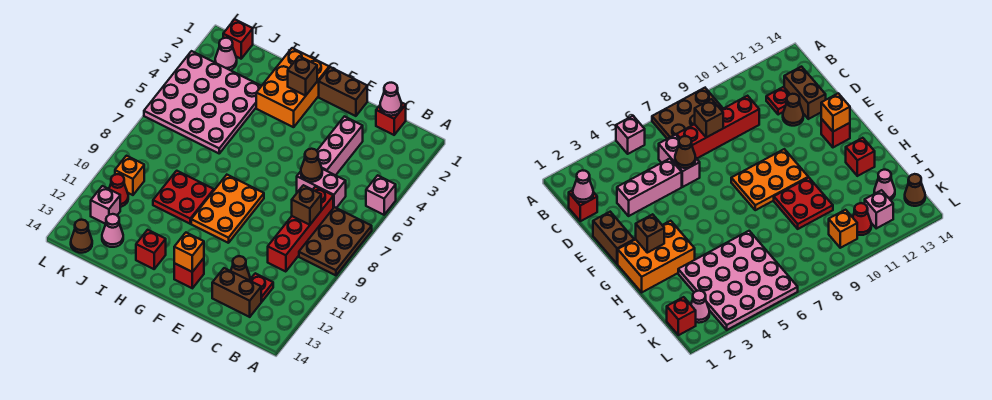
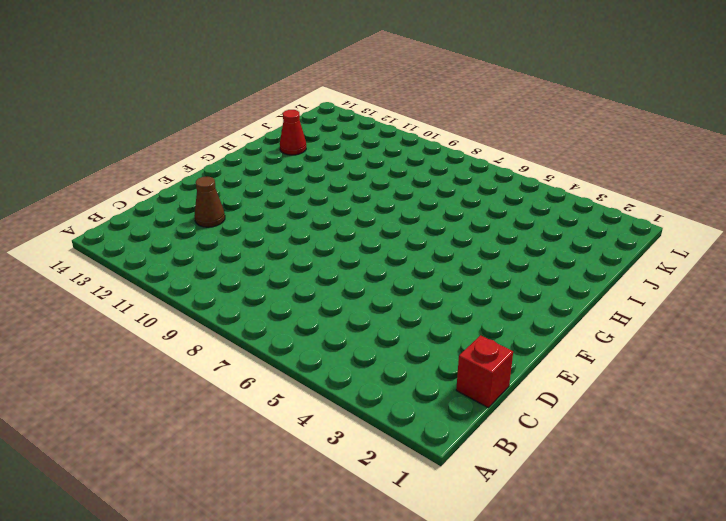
red 1x1 cone [280,110,306,155] -> red 1x1 cone moved to [109,174,128,207]
none -> pink 1x1 brick [366,175,396,215]
none -> brown 2x3 plate [299,207,372,275]
none -> pink 1x2 brick [297,169,346,208]

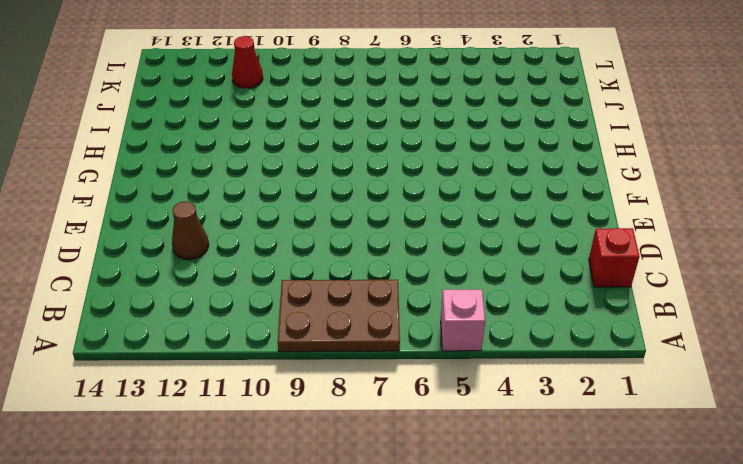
none -> pink 1x2 brick [297,169,346,208]
none -> red 1x4 brick [268,187,333,272]
none -> red 1x1 plate [250,273,273,302]

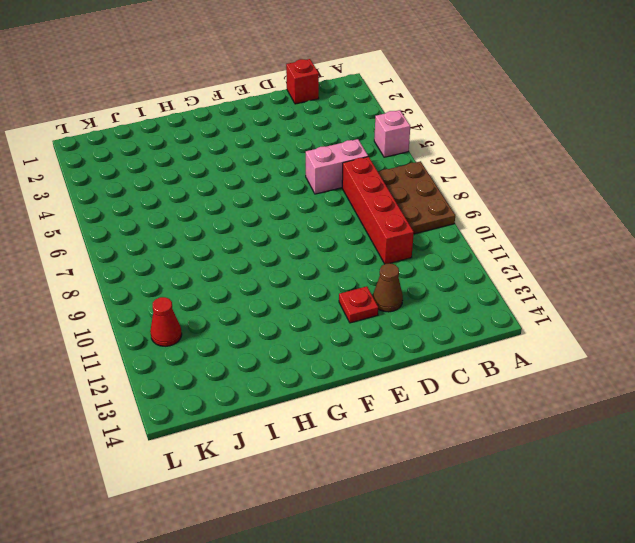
red 1x1 plate [339,286,378,323] -> red 1x1 plate moved to [250,273,273,302]
none -> brown 1x2 brick [212,268,261,317]
none -> pink 1x3 brick [317,116,363,175]
none -> brown 1x2 brick [319,67,367,116]

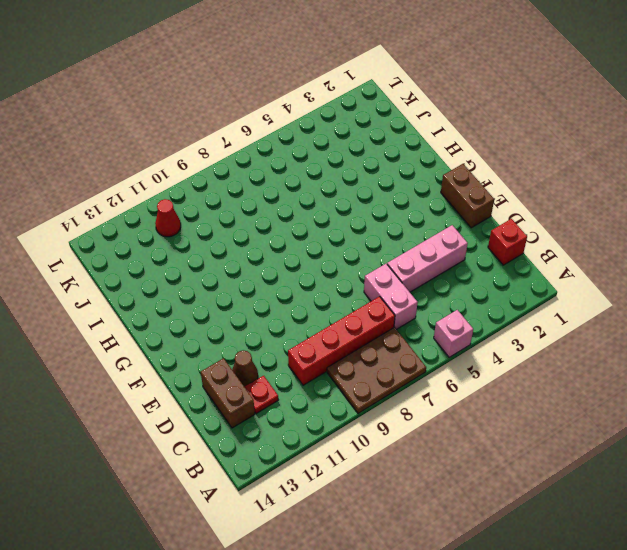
none -> orange 2x3 plate [191,175,264,243]
none -> red 1x1 brick [174,258,204,288]
none -> orange 2x3 brick [256,48,329,127]

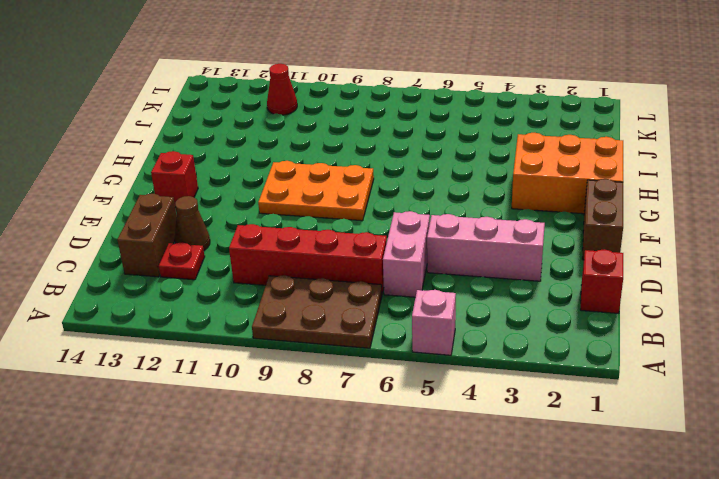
none -> red 2x2 plate [153,171,214,224]
none -> red 1x1 brick [136,230,166,269]
none -> pink 4x4 plate [144,51,261,153]

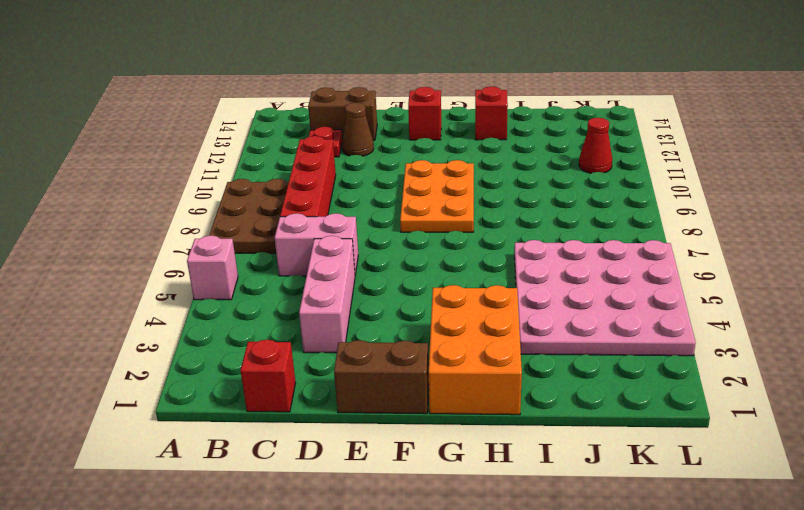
none -> red 2x2 plate [153,171,214,224]
none -> pink 1x1 cone [102,214,123,247]
none -> red 1x1 brick [223,19,253,59]

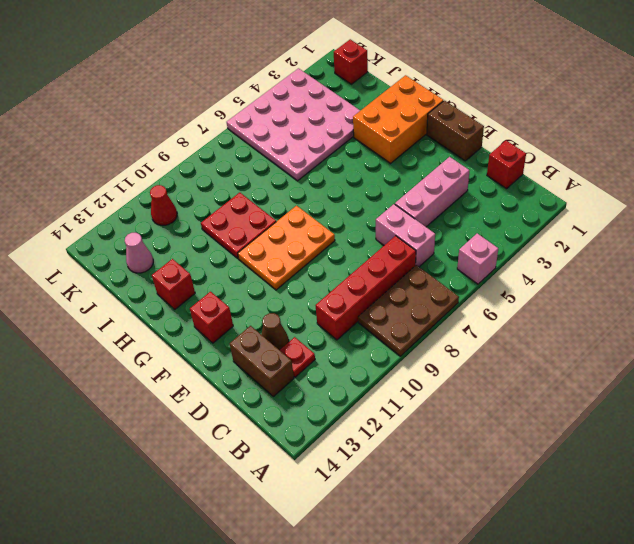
none -> pink 1x1 cone [215,38,237,70]
none -> orange 1x1 brick [115,156,144,195]
none -> pink 1x1 brick [91,186,120,224]

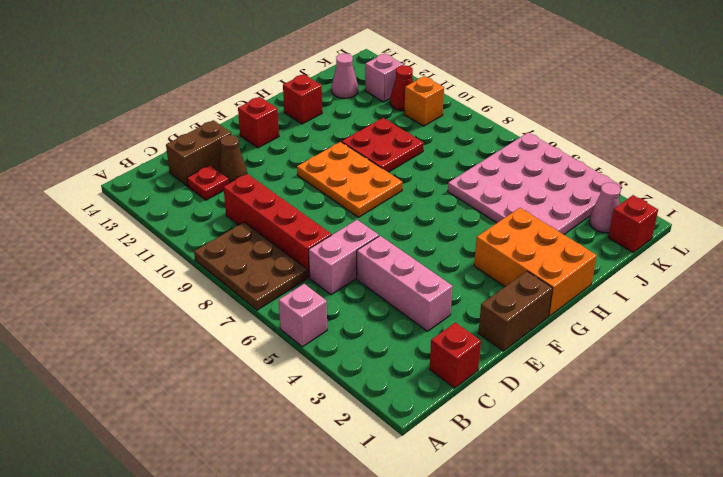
none -> brown 1x1 cone [71,220,92,253]
none -> pink 1x1 cone [380,83,402,116]
none -> brown 1x1 brick [292,185,321,225]

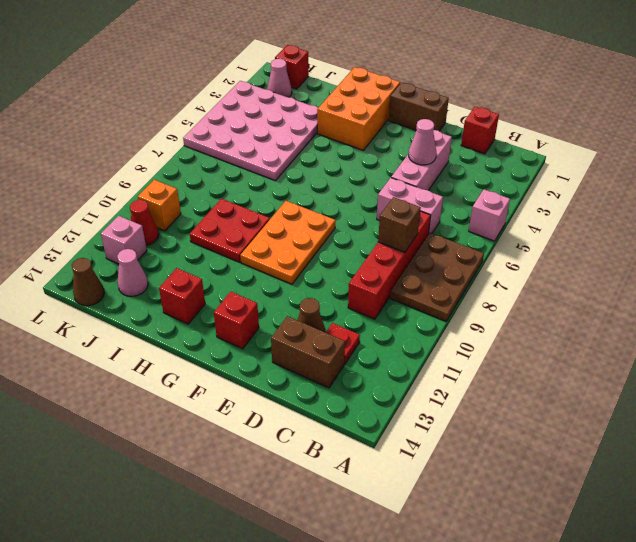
pink 1x1 cone [409,119,436,165] -> pink 1x1 cone moved to [380,83,402,116]
none -> brown 1x1 cone [301,149,322,182]
none -> orange 1x1 brick [174,233,204,272]
none -> brown 1x1 brick [288,56,317,96]

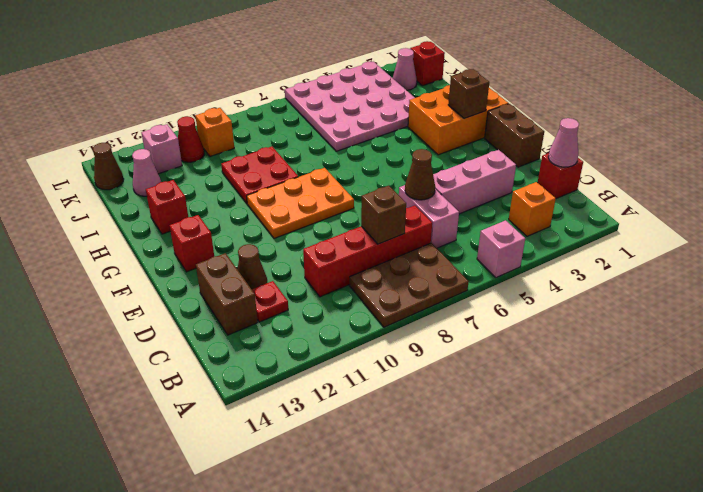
orange 1x1 brick [509,182,556,236] -> orange 1x1 brick moved to [174,233,204,272]

